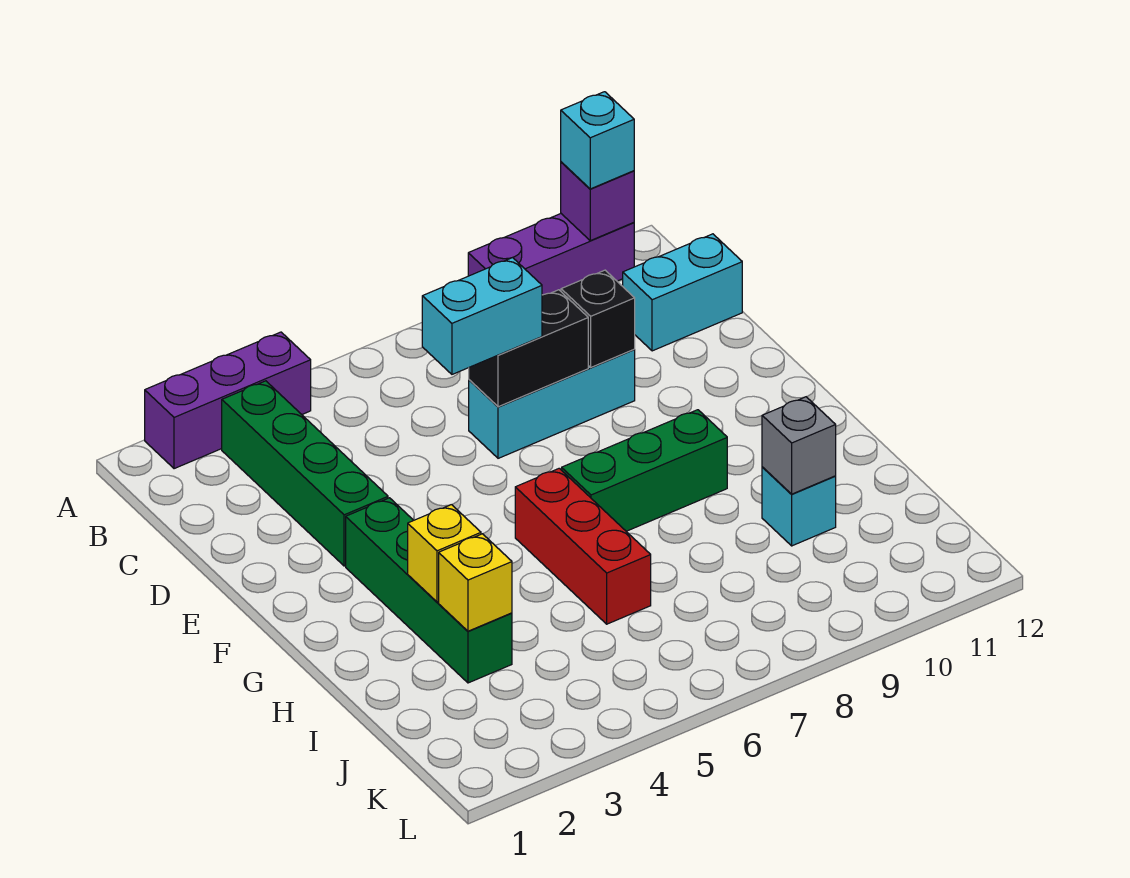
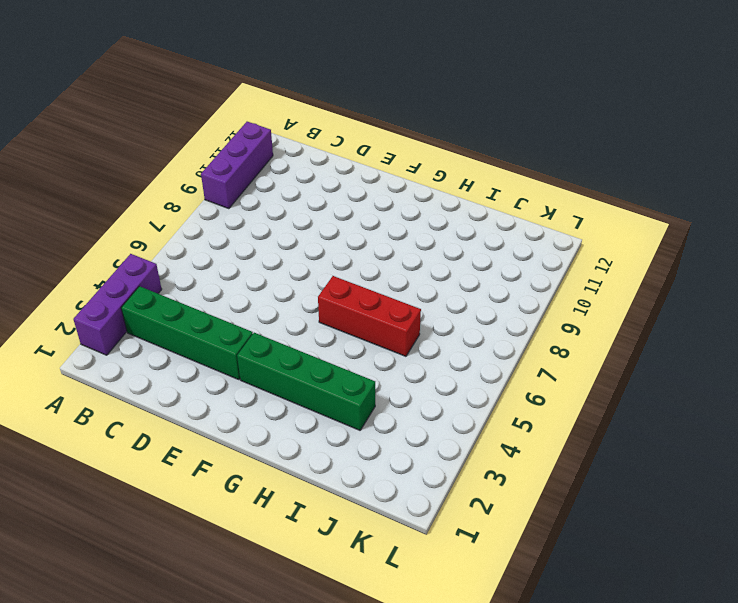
none -> cyan 1x2 brick [623,234,742,351]
none -> cyan 1x3 brick [469,350,635,458]
none -> green 1x3 brick [562,410,727,531]

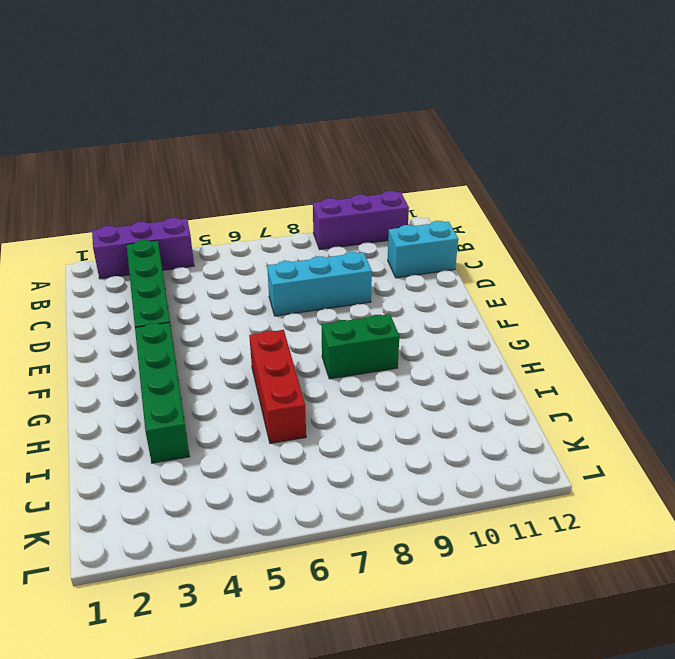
green 1x2 brick [322,314,399,379] -> green 1x3 brick [562,410,727,531]
none -> cyan 1x1 brick [762,467,836,546]
none -> purple 1x1 brick [561,162,634,241]
none -> black 1x2 brick [469,290,588,407]

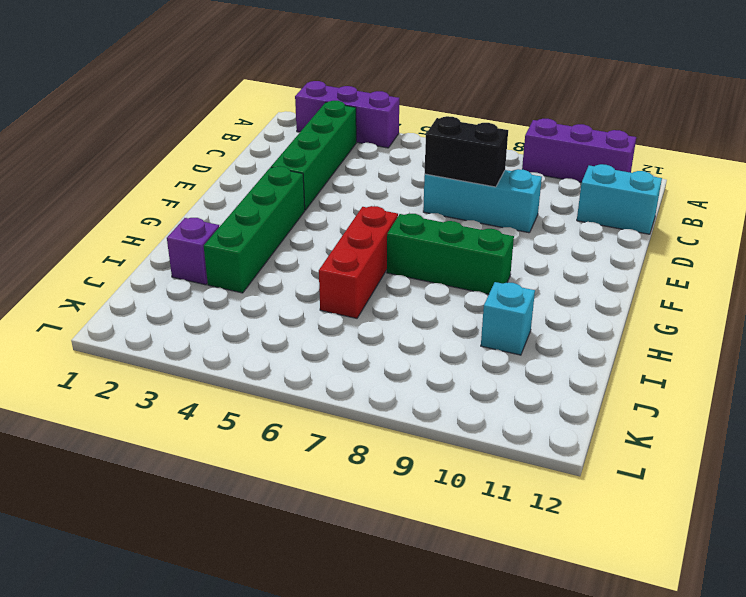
purple 1x1 brick [167,218,219,285] -> purple 1x1 brick moved to [561,162,634,241]
none -> black 1x1 brick [561,270,635,367]
none -> yellow 1x1 brick [408,505,481,602]
none -> yellow 1x1 brick [439,534,512,631]

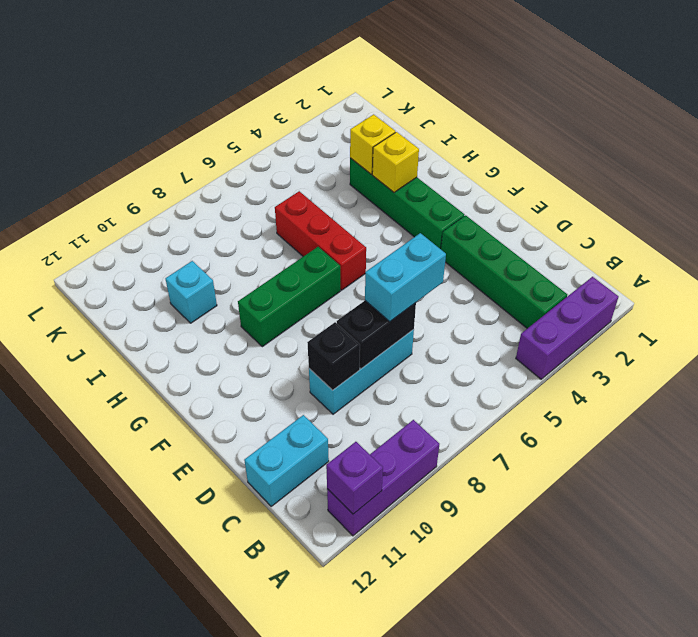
none -> grey 1x1 brick [762,397,836,494]
none -> cyan 1x1 brick [561,92,634,189]

